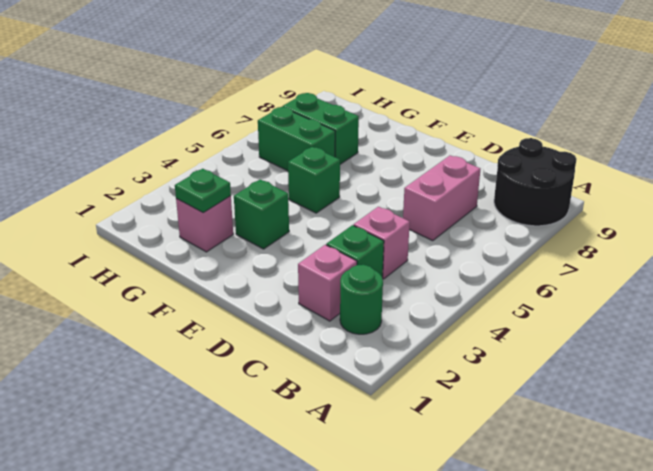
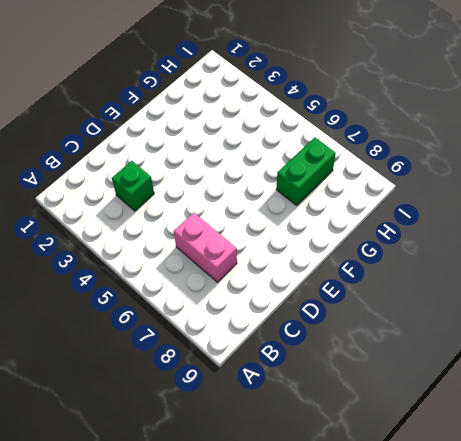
none -> black 2x2 round brick [494,138,576,226]
none -> green 1x1 round brick [340,265,383,334]
none -> pink 1x1 brick [298,245,357,321]

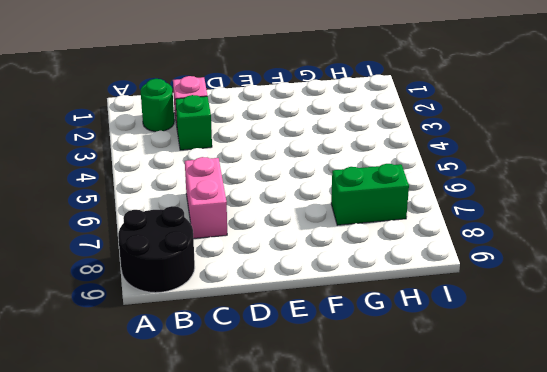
none -> pink 1x1 brick [354,207,410,279]
none -> green 1x1 brick [234,179,289,249]
none -> green 1x1 brick [288,147,340,213]

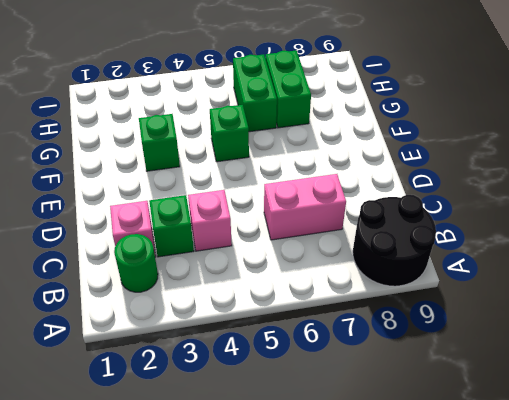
none -> pink 1x1 brick [176,196,233,252]
none -> green 1x1 plate [175,169,231,212]

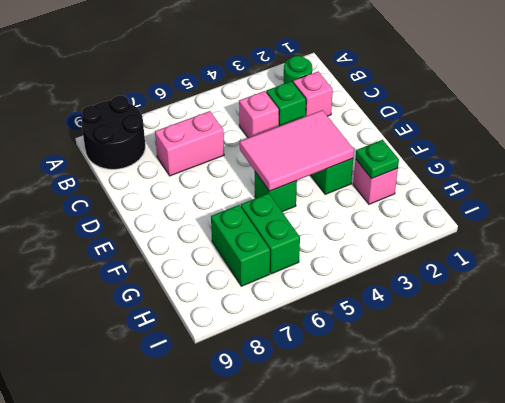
pink 2x3 tile [240,110,354,191] -> none

